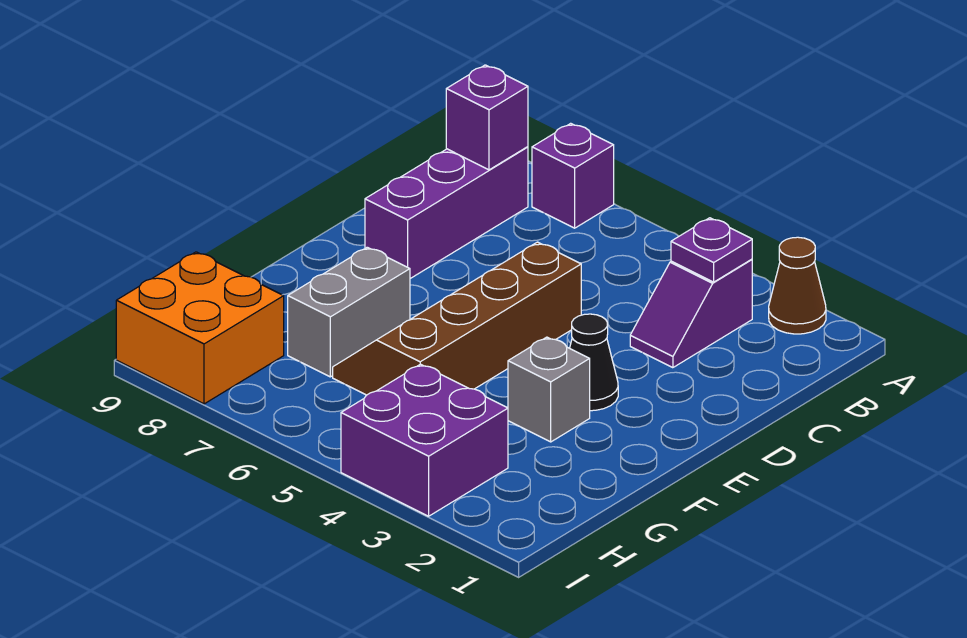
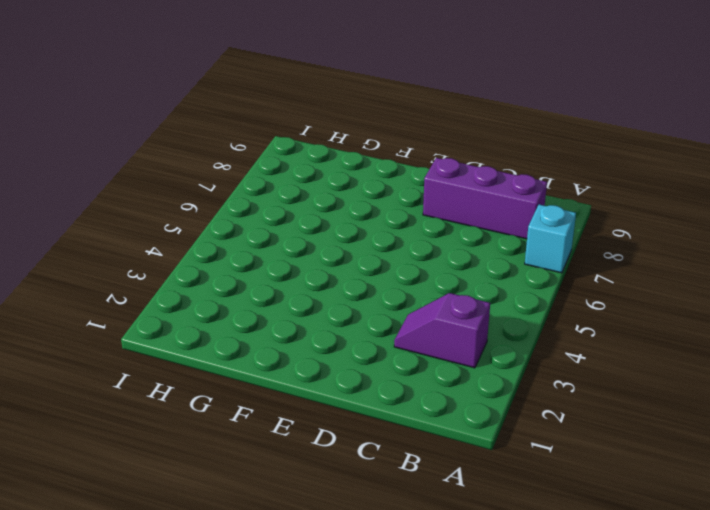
cyan 1x1 brick [525,205,576,273] -> purple 1x1 brick [532,123,614,228]
none -> brown 1x1 cone [769,237,826,334]
none -> brown 2x4 slope [333,242,581,395]
none -> black 1x1 cone [570,314,618,411]

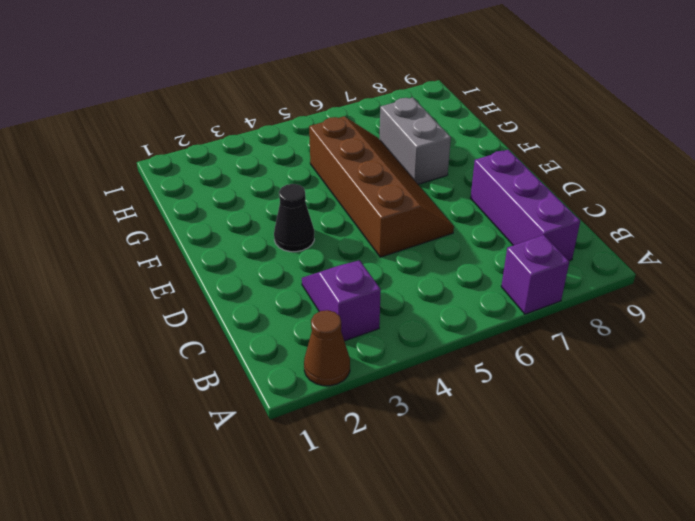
none -> grey 1x1 brick [508,337,590,442]
none -> purple 2x2 brick [341,364,508,516]
none -> orange 2x2 brick [116,252,284,404]

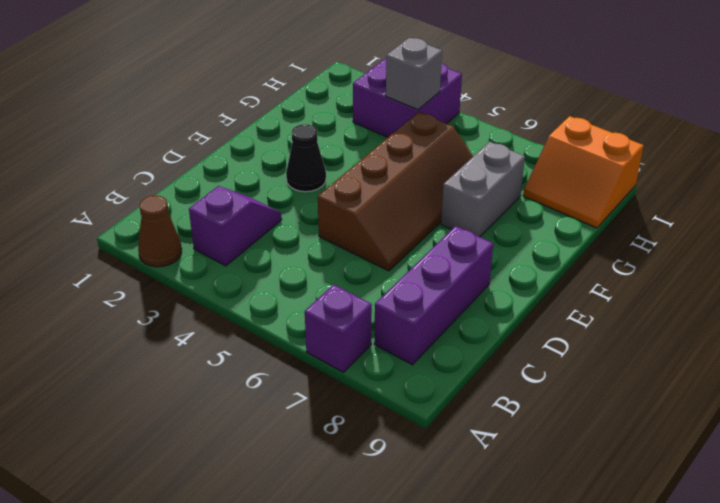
grey 1x1 brick [386,38,442,110] -> grey 1x1 brick moved to [508,337,590,442]
orange 2x2 slope [523,116,644,228] -> orange 2x2 brick [116,252,284,404]
none -> purple 1x1 plate [671,218,752,282]
none -> purple 1x1 brick [446,65,528,170]

